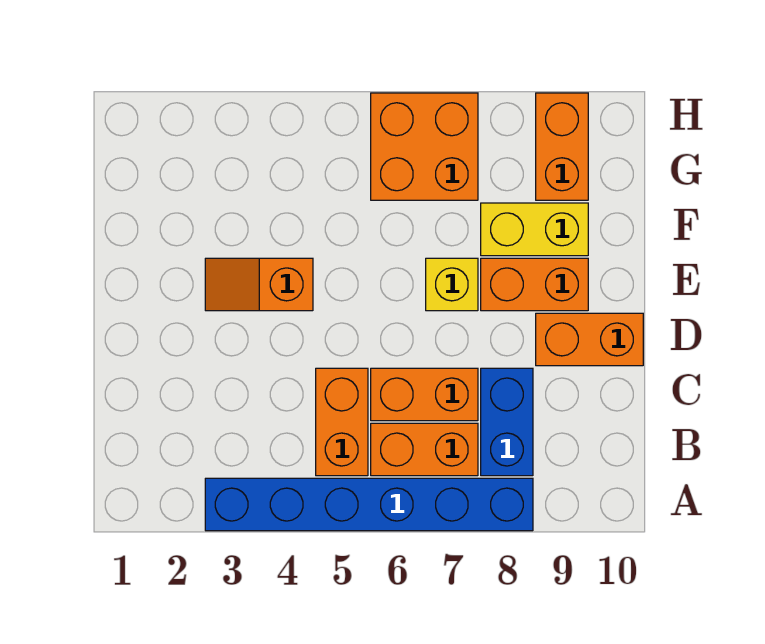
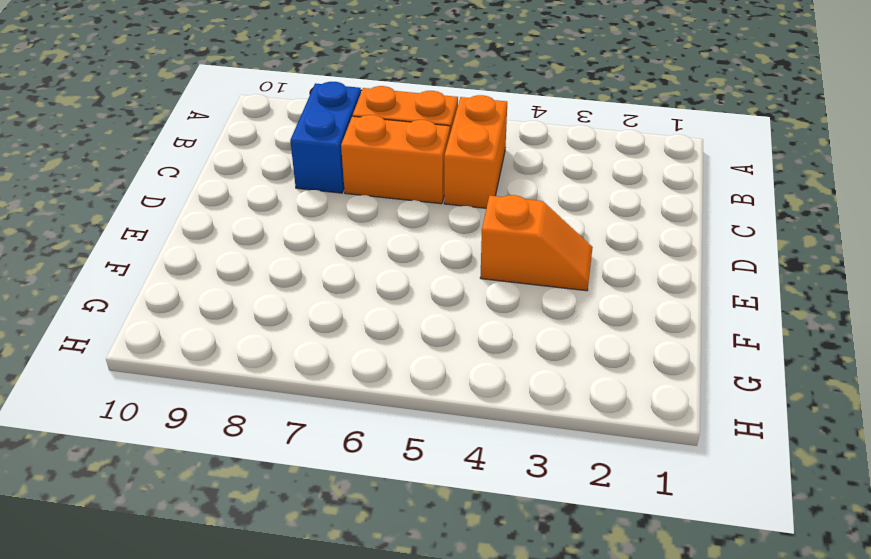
none -> blue 1x6 brick [205,478,533,531]
none -> orange 1x2 brick [536,313,643,366]
none -> yellow 1x1 brick [426,258,478,311]

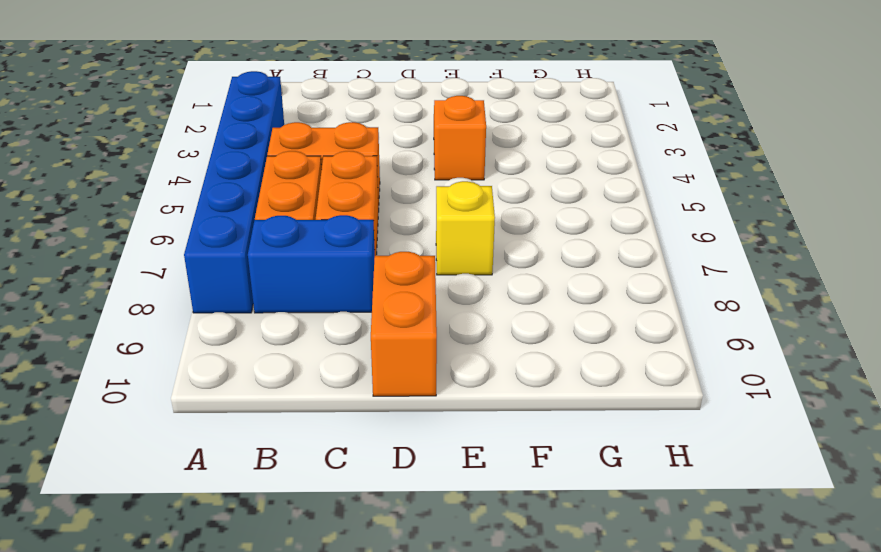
none -> orange 1x2 brick [481,258,588,311]
none -> yellow 1x2 brick [481,203,588,256]
none -> orange 2x2 brick [371,93,478,200]

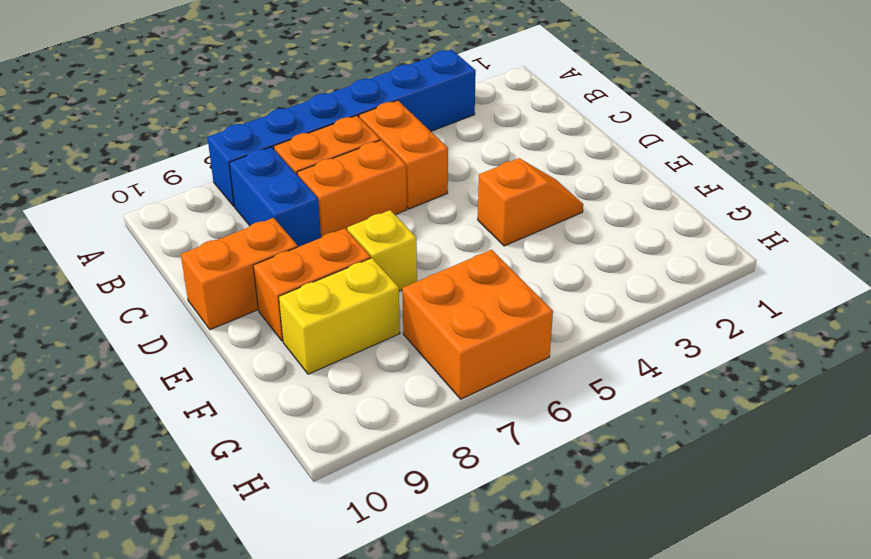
none -> orange 1x2 brick [536,93,588,200]

